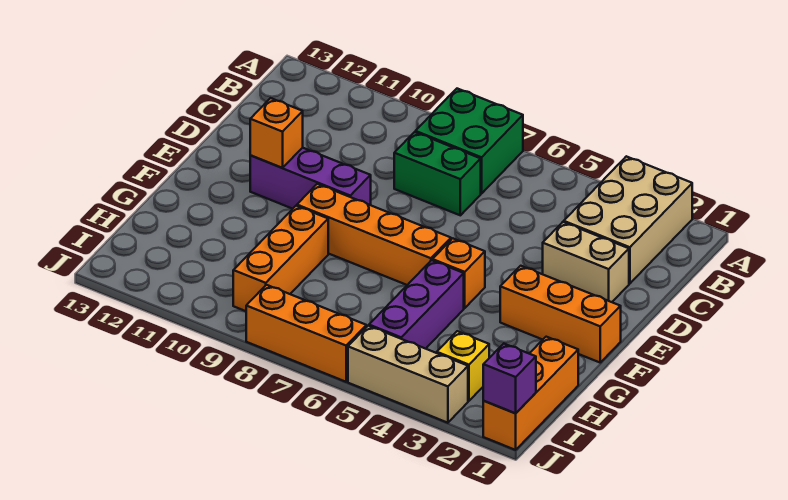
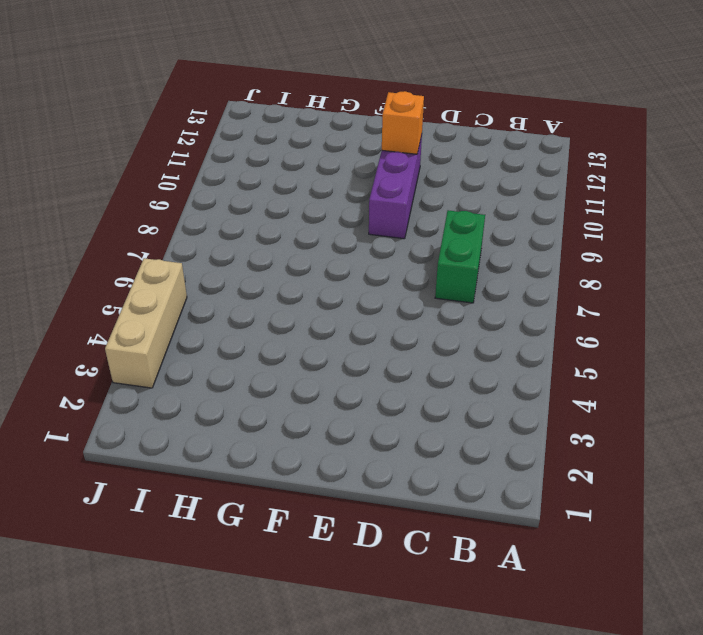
none -> tan 2x3 brick [564,156,692,284]
none -> green 2x2 brick [415,89,523,194]
none -> tan 1x2 brick [543,222,629,302]

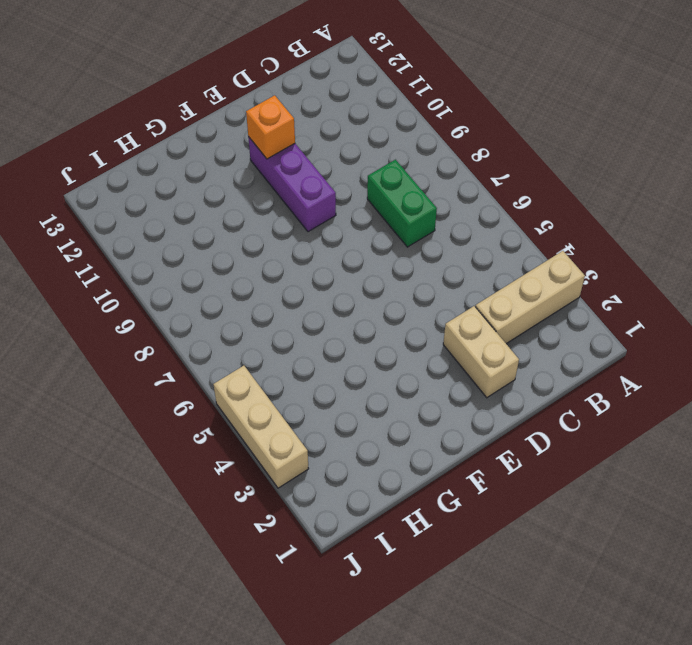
tan 1x3 brick [476,251,585,344] -> tan 2x3 brick [564,156,692,284]
none -> green 2x2 brick [415,89,523,194]
none -> orange 1x3 brick [500,266,621,362]
none -> orange 1x1 brick [433,238,485,308]

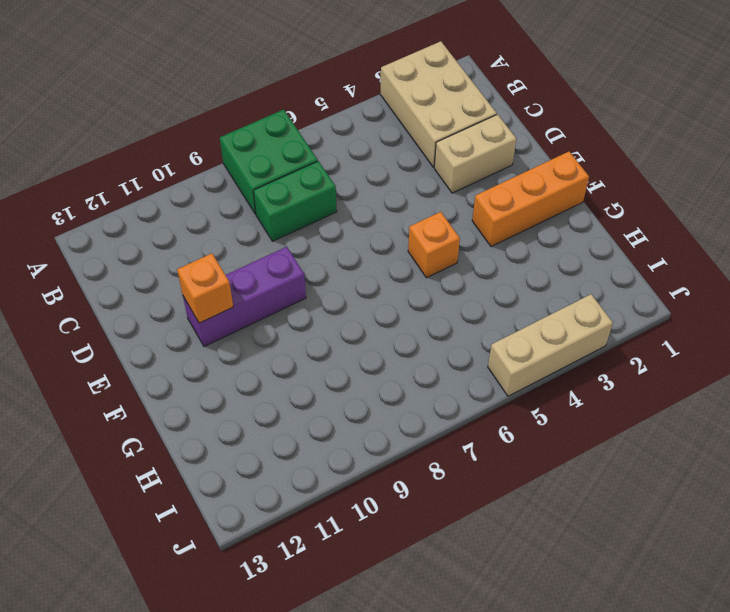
none -> orange 1x4 brick [297,184,451,285]
none -> purple 1x3 brick [369,260,464,349]
none -> orange 1x3 brick [233,206,328,311]

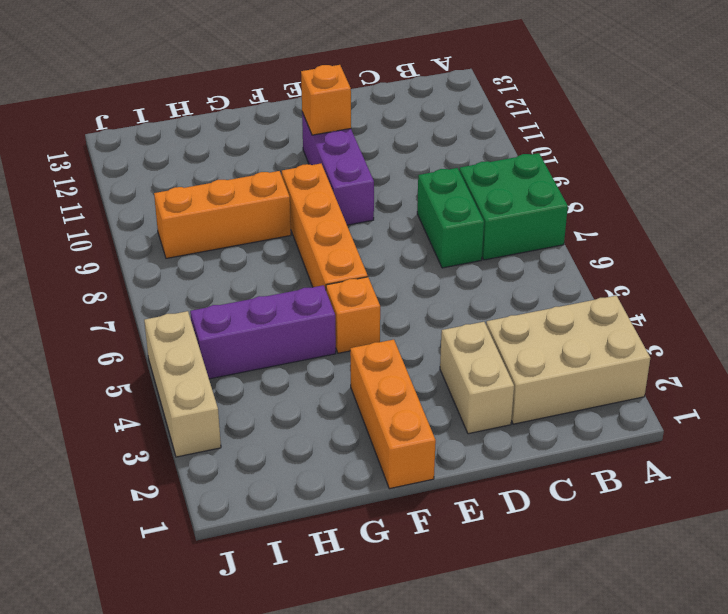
none -> orange 1x3 brick [483,337,578,450]
none -> yellow 1x1 brick [437,331,489,401]
none -> orange 1x3 brick [246,285,366,382]

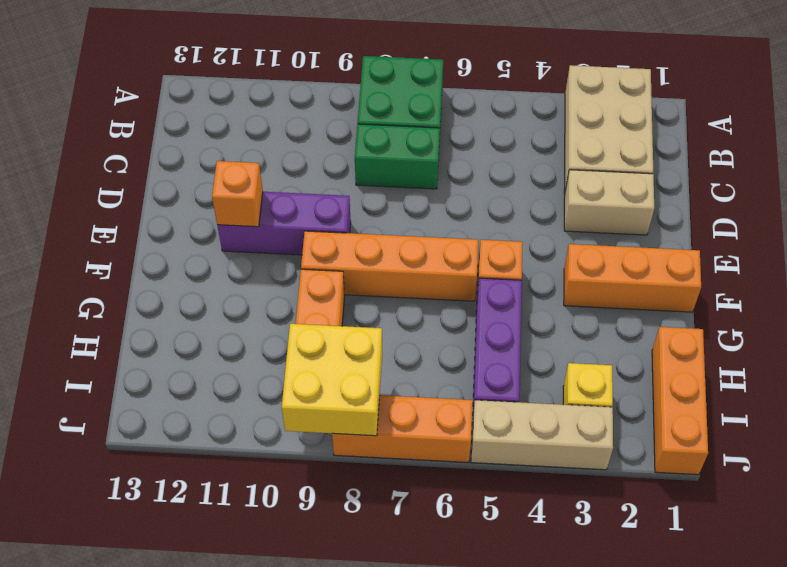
yellow 2x2 brick [282,324,382,436] -> none
none -> purple 1x1 brick [483,344,536,413]

